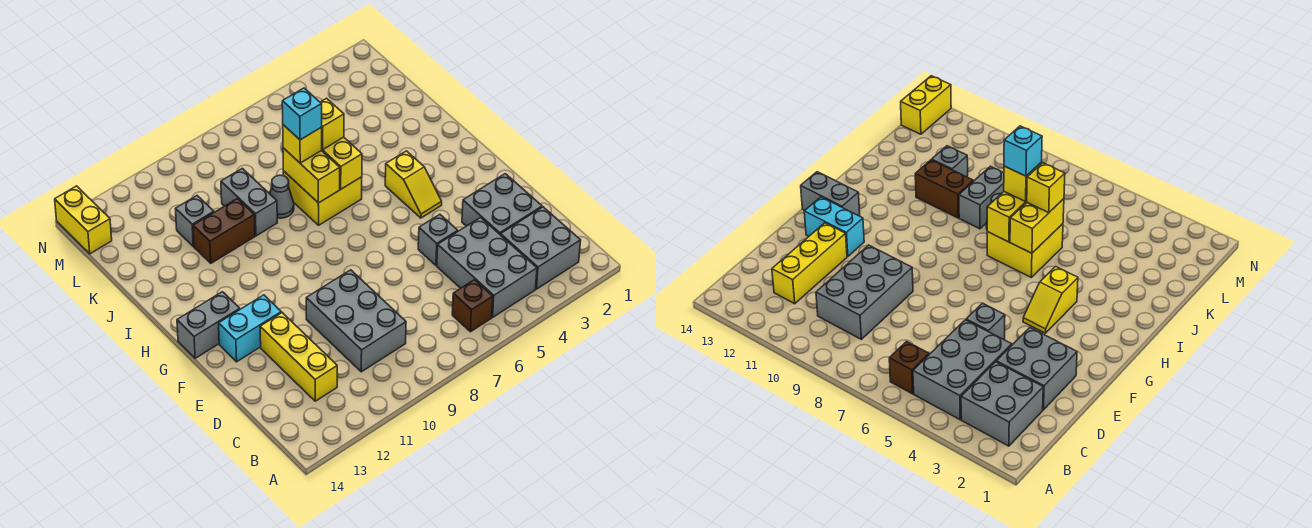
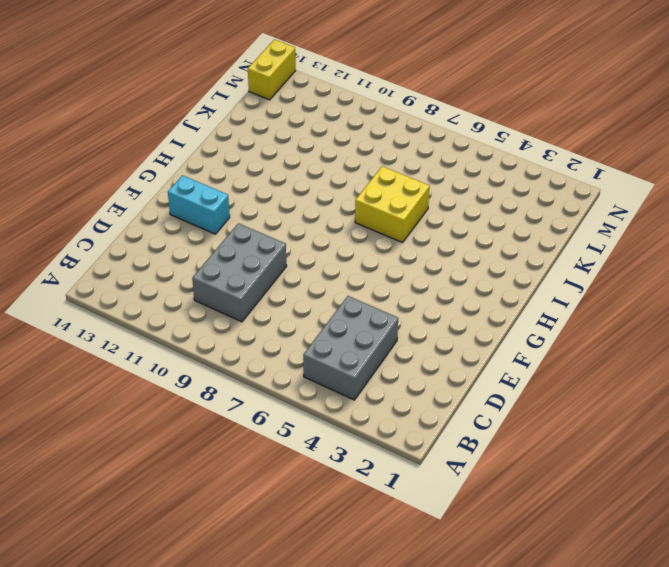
none -> grey 2x2 brick [501,207,581,289]
none -> brown 1x1 brick [452,280,493,332]
none -> yellow 1x3 brick [260,313,337,401]

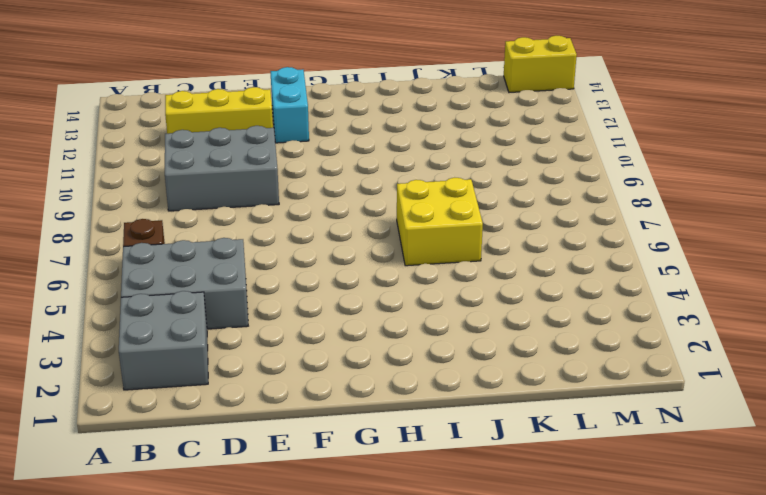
none -> grey 2x2 brick [462,174,542,235]
none -> grey 1x1 brick [418,214,458,265]
none -> yellow 1x2 slope [385,151,442,218]

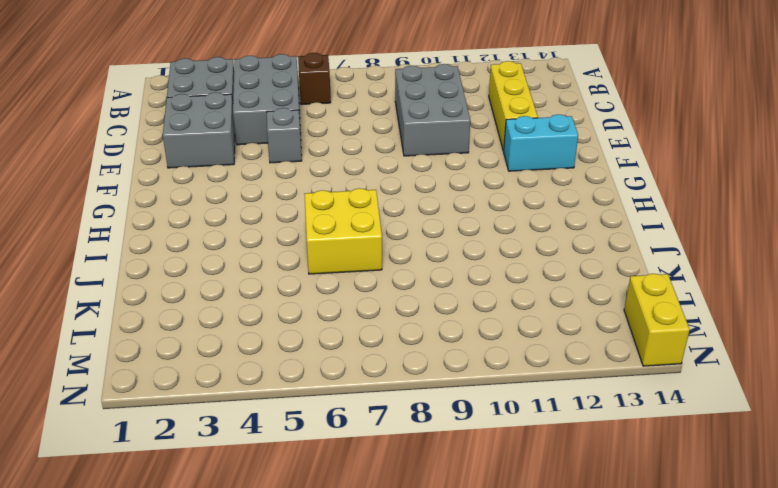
none -> yellow 1x2 slope [385,151,442,218]
none -> grey 1x2 brick [177,292,240,358]
none -> grey 1x1 cone [270,175,294,218]

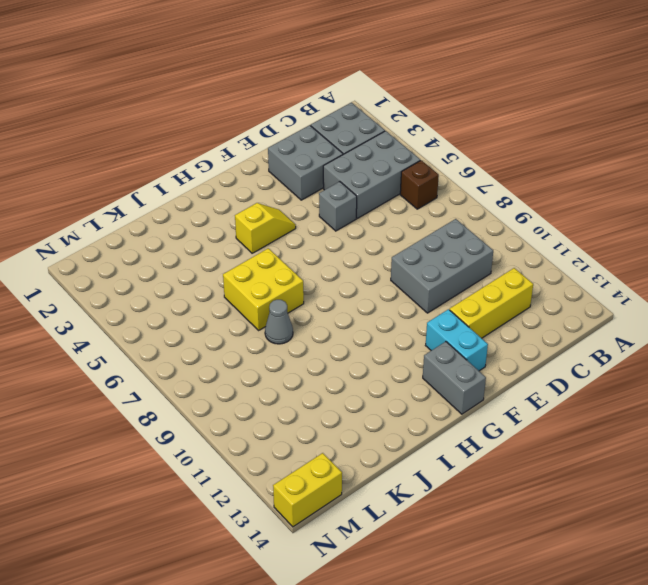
none -> grey 1x2 brick [221,168,277,236]
none -> brown 1x2 brick [193,199,255,263]
none -> grey 1x1 brick [176,196,214,246]

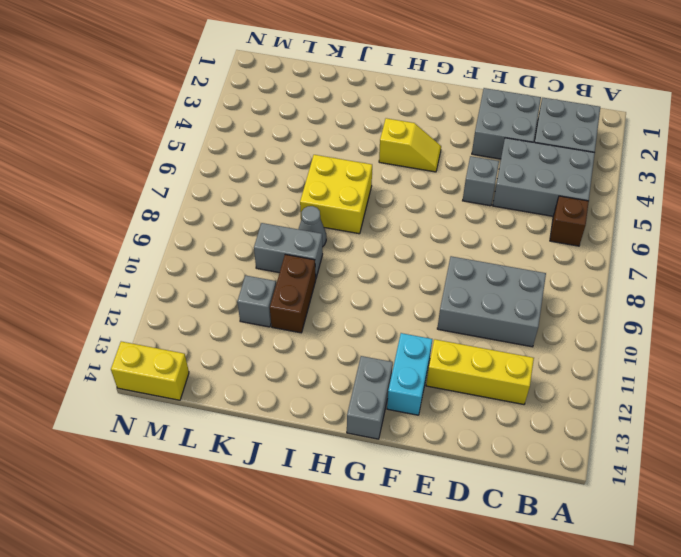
none -> yellow 1x2 brick [322,137,362,189]
none -> yellow 1x2 brick [283,148,340,203]
none -> yellow 1x1 brick [320,98,344,150]

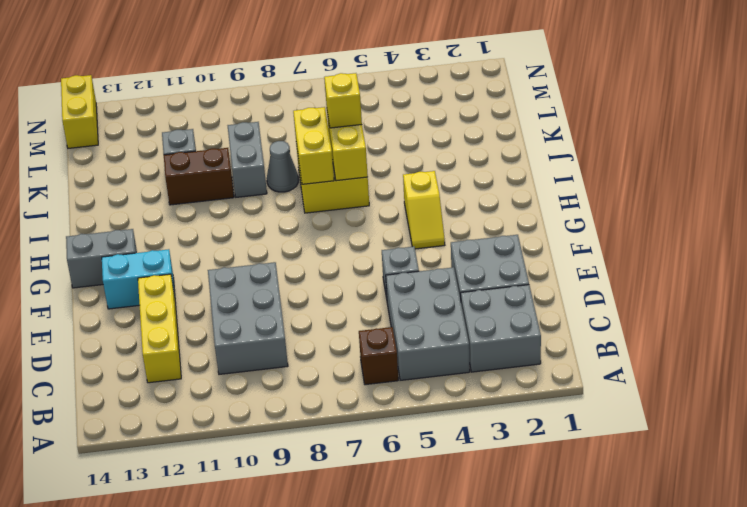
none -> yellow 1x1 brick [283,125,322,163]
none -> cyan 1x1 brick [282,88,322,140]

